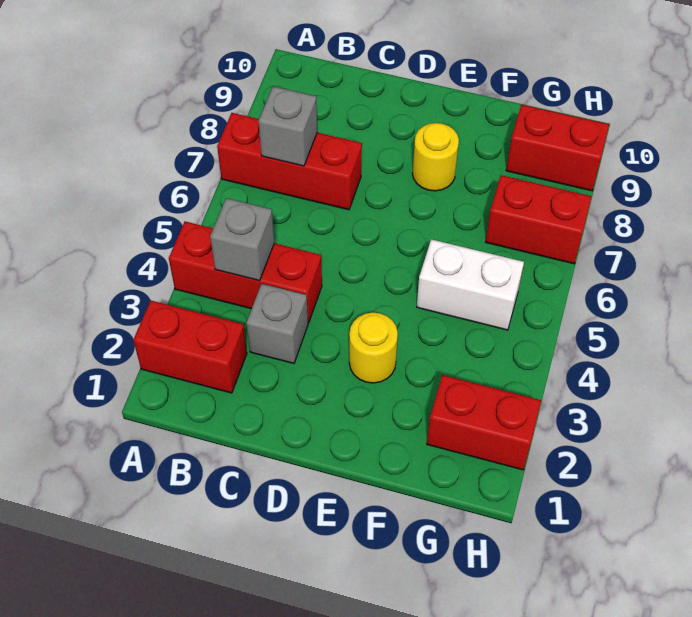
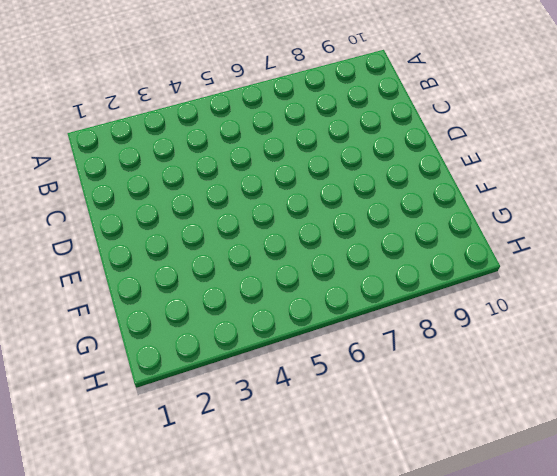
none -> red 1x2 brick [133,300,247,393]
none -> red 1x3 brick [169,221,322,323]
none -> red 1x3 brick [217,113,362,210]

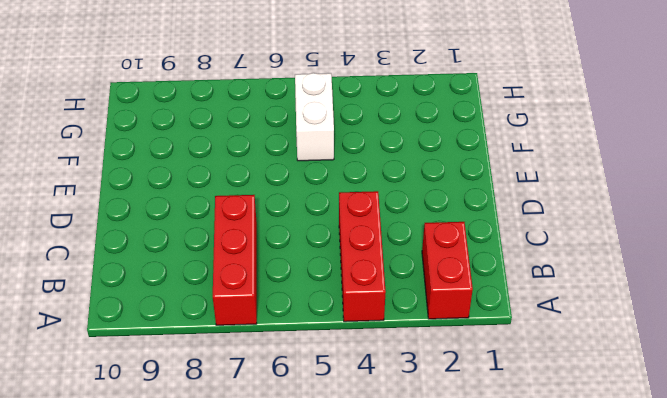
none -> grey 1x1 brick [246,284,308,364]
none -> yellow 1x1 round brick [349,312,398,383]
none -> yellow 1x1 round brick [412,123,459,191]

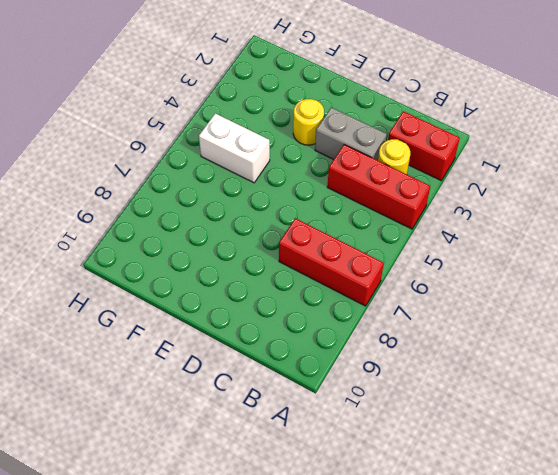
yellow 1x1 round brick [378,139,410,174] -> yellow 1x1 round brick moved to [412,123,459,191]
grey 1x2 brick [315,108,387,160] -> grey 1x1 brick [246,284,308,364]
none -> red 1x2 brick [427,375,541,470]
none -> red 1x2 brick [485,175,592,264]
none -> red 1x2 brick [506,105,609,191]

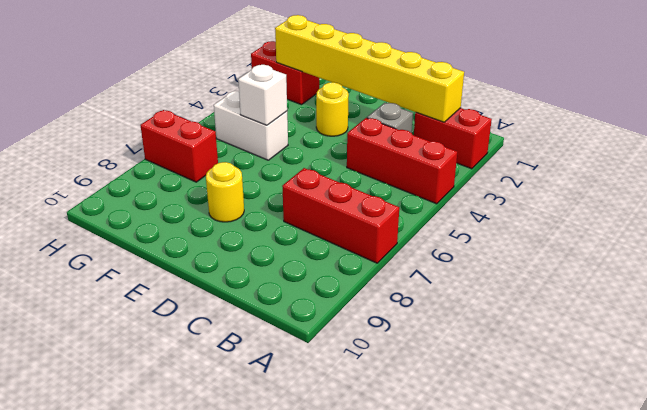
yellow 1x6 brick [275,15,464,122] -> none
white 1x1 brick [238,65,287,125] -> none
none -> red 1x2 brick [506,105,609,191]
none -> grey 1x1 brick [210,198,274,281]
none -> grey 1x1 brick [259,86,317,166]

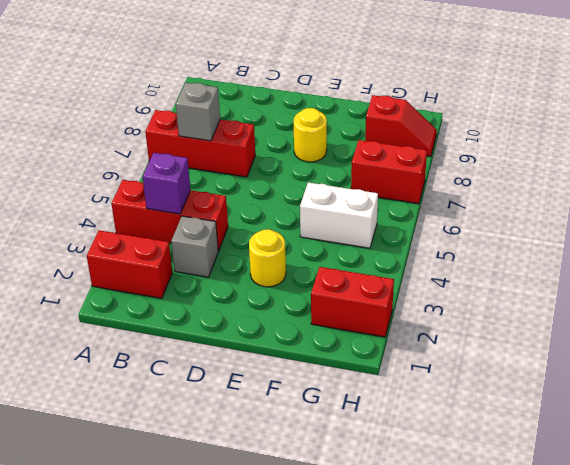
purple 1x1 brick [143,153,191,214] -> grey 1x1 brick [210,198,274,281]
red 1x2 slope [365,95,437,157] -> red 1x2 brick [506,105,609,191]

